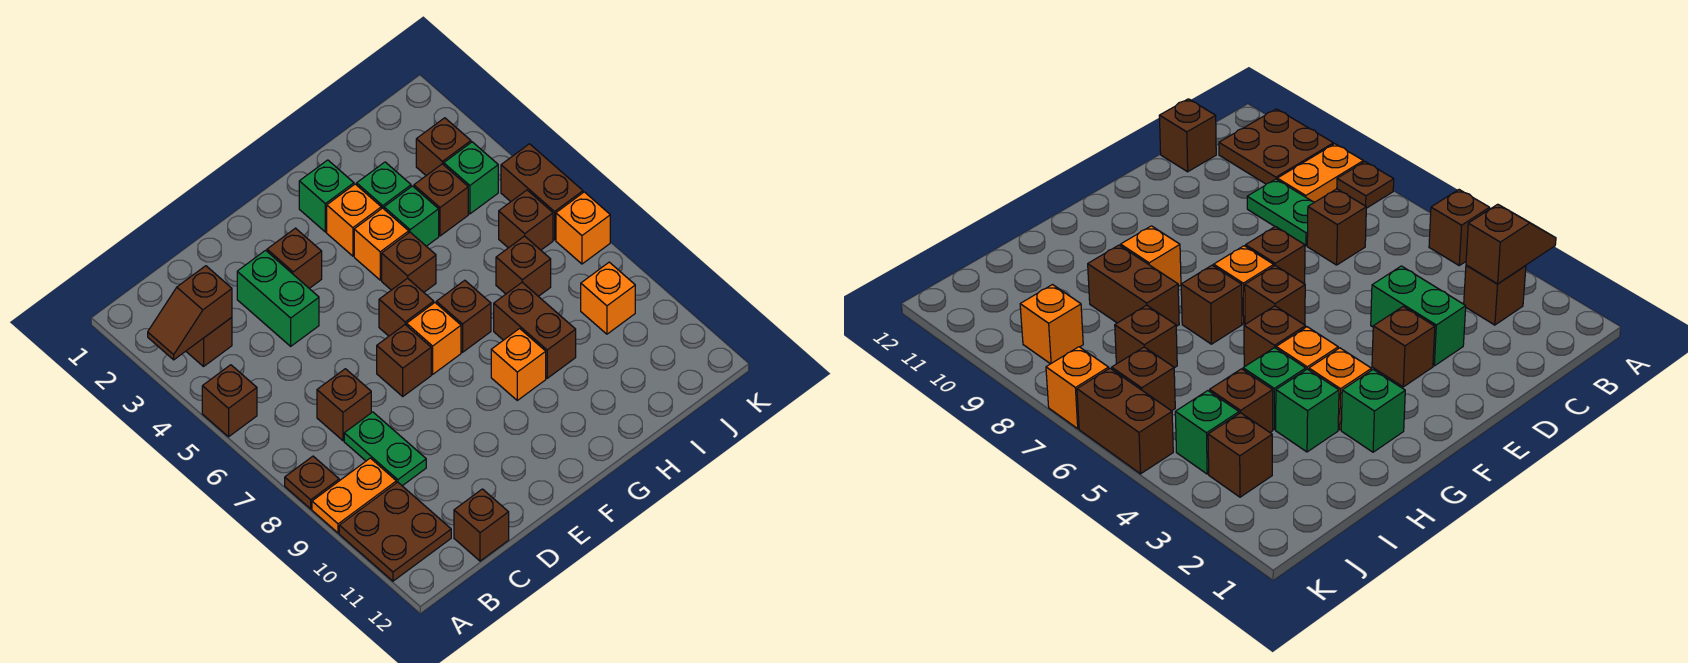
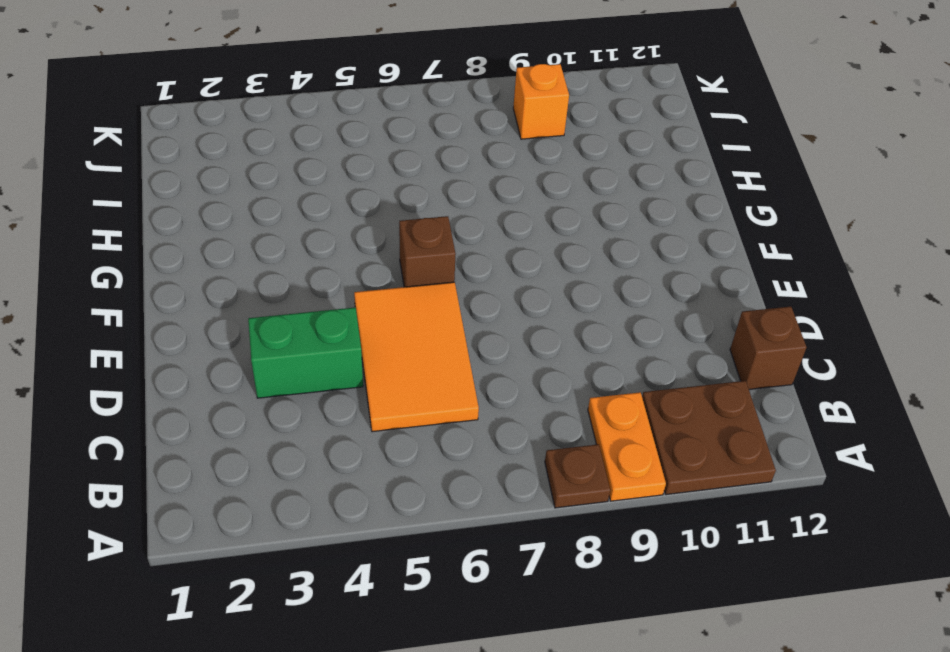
orange 2x3 tile [354,282,479,432] -> none
none -> brown 1x1 brick [202,365,257,437]
none -> brown 1x1 brick [186,317,232,366]
none -> brown 1x1 brick [317,369,371,441]
none -> green 1x2 plate [344,412,426,486]

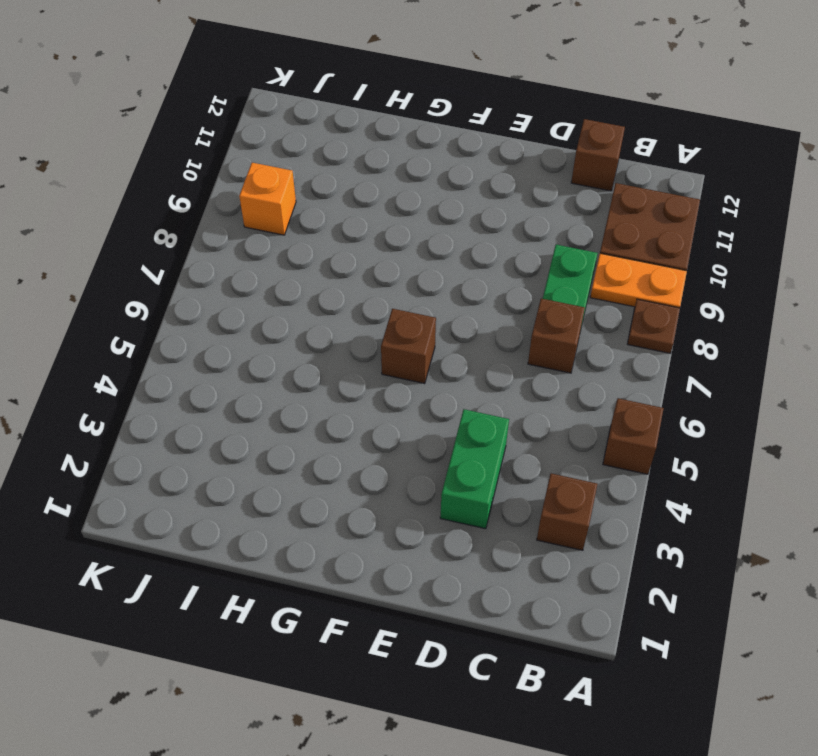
none -> brown 1x1 brick [267,228,322,288]
none -> brown 1x1 brick [377,325,431,396]
none -> orange 1x1 brick [407,303,461,374]
none -> green 1x1 brick [299,160,354,232]

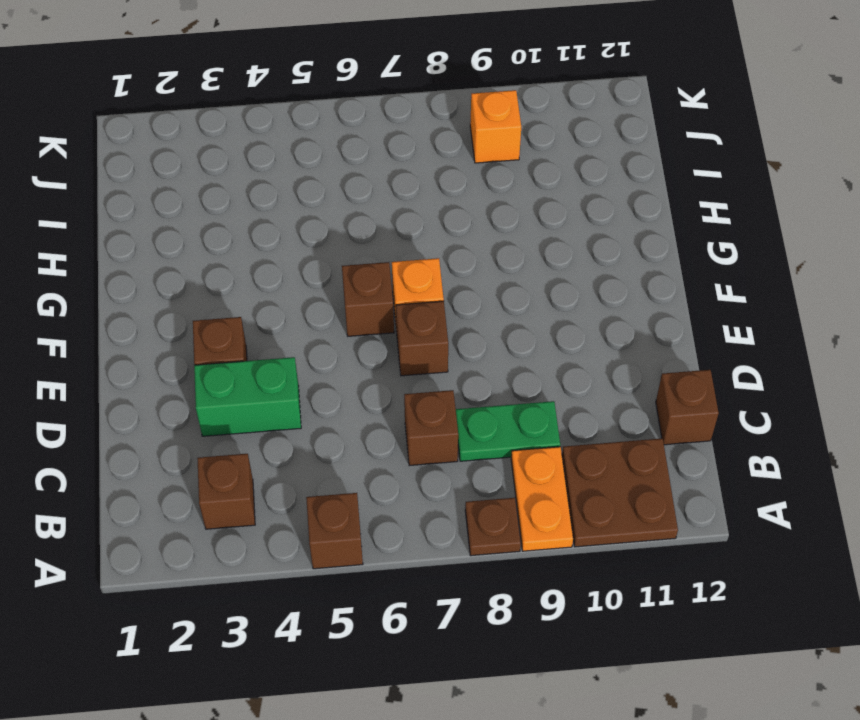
none -> green 1x1 brick [299,160,354,232]
none -> orange 1x1 brick [327,184,381,256]
none -> orange 1x1 brick [354,208,409,280]
none -> brown 1x1 brick [382,232,436,292]

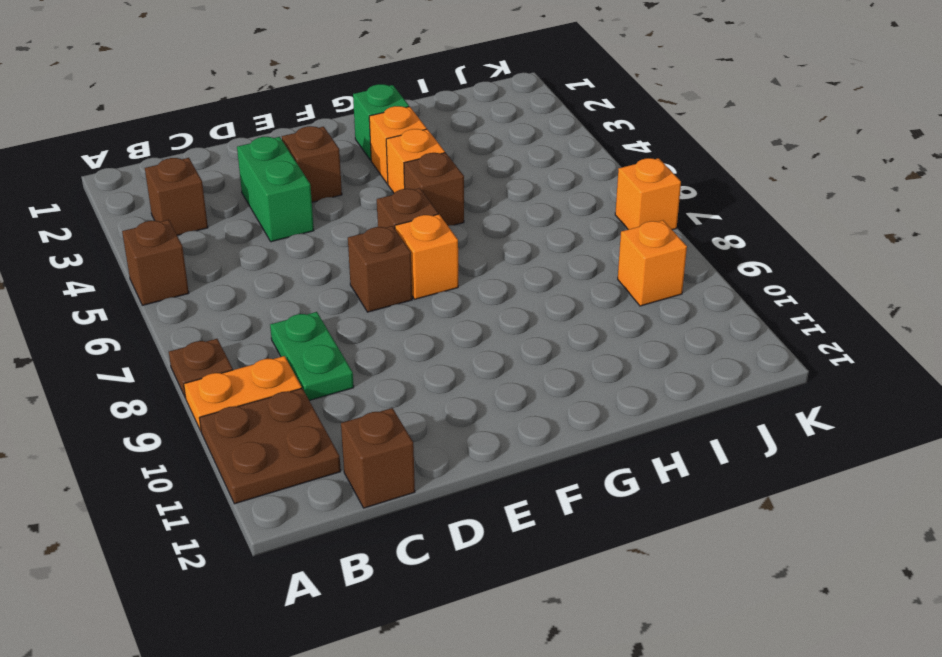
none -> brown 1x1 brick [317,369,371,441]
none -> brown 1x1 brick [436,280,491,352]
none -> orange 1x1 brick [491,328,546,400]
none -> green 1x1 brick [357,162,411,209]

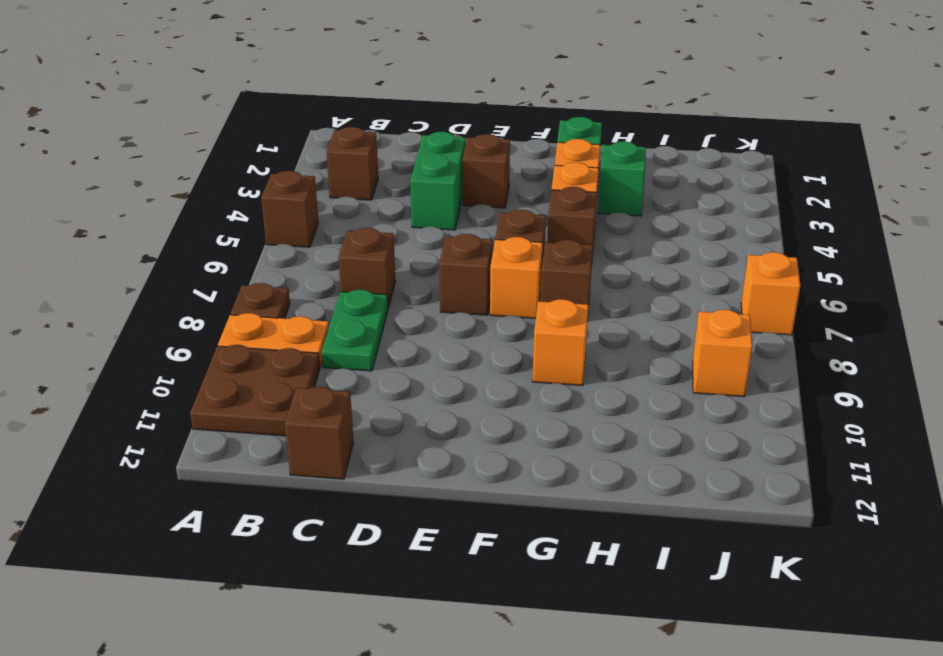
none -> green 1x1 brick [384,186,439,246]
none -> brown 1x2 brick [494,282,576,378]
none -> brown 1x1 brick [414,164,468,236]
none -> brown 1x1 brick [496,236,551,296]

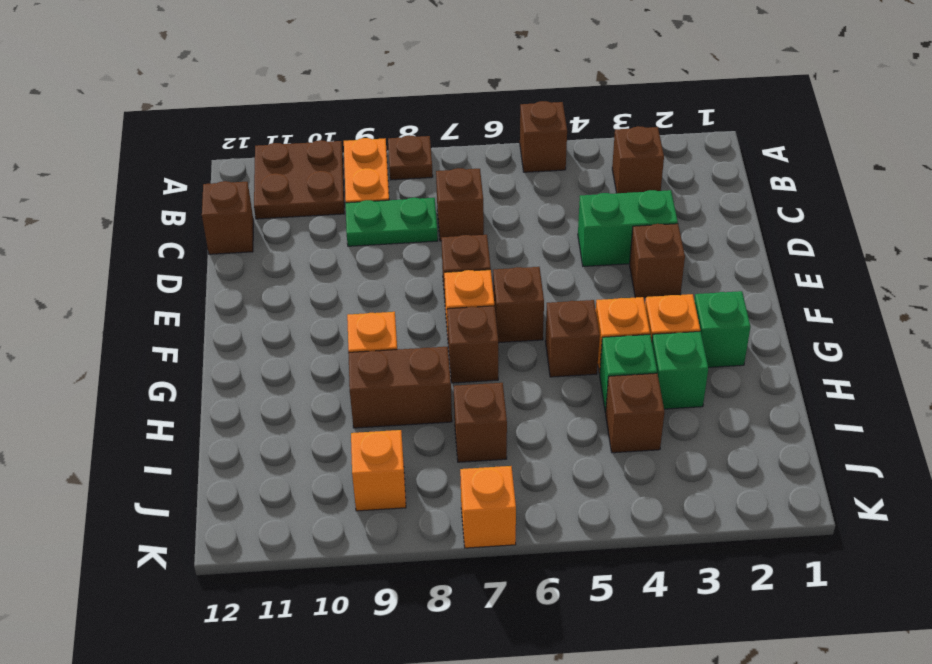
none -> brown 1x1 brick [416,118,471,176]
none -> green 1x1 brick [444,142,498,214]
none -> brown 1x1 brick [499,190,553,250]
none -> brown 1x2 brick [501,144,583,240]

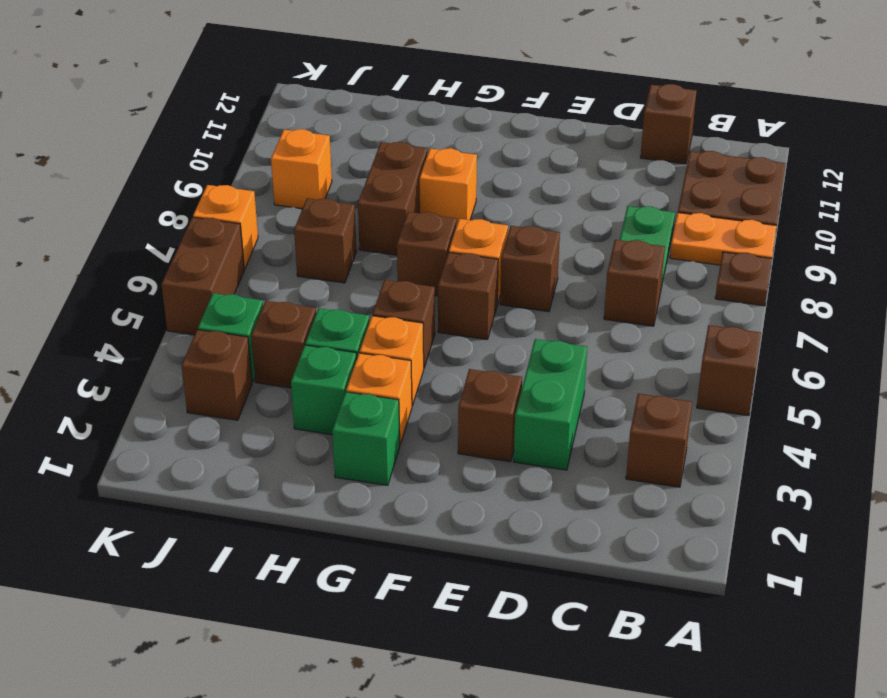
none -> brown 1x1 brick [499,190,553,250]
none -> brown 1x2 slope [148,266,232,360]

